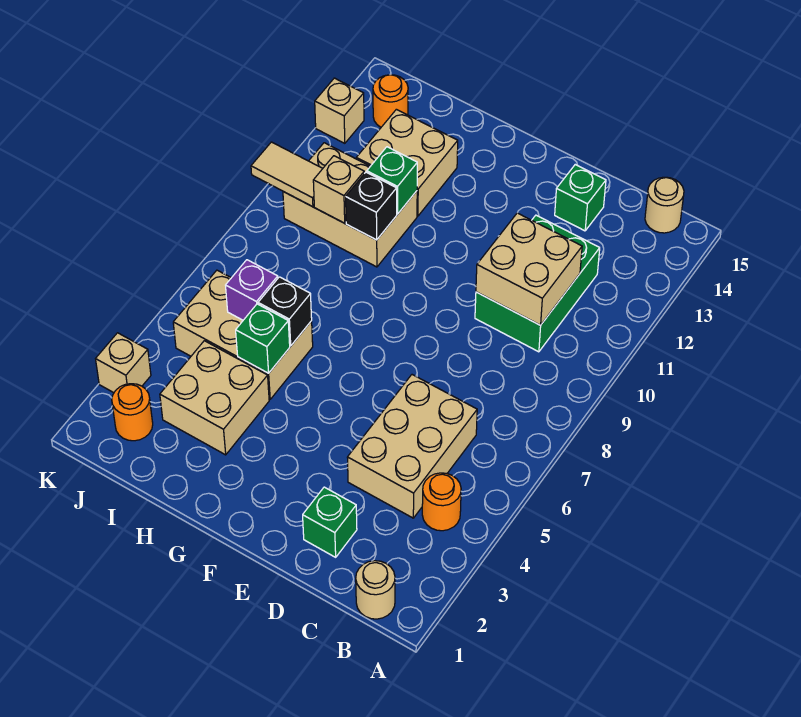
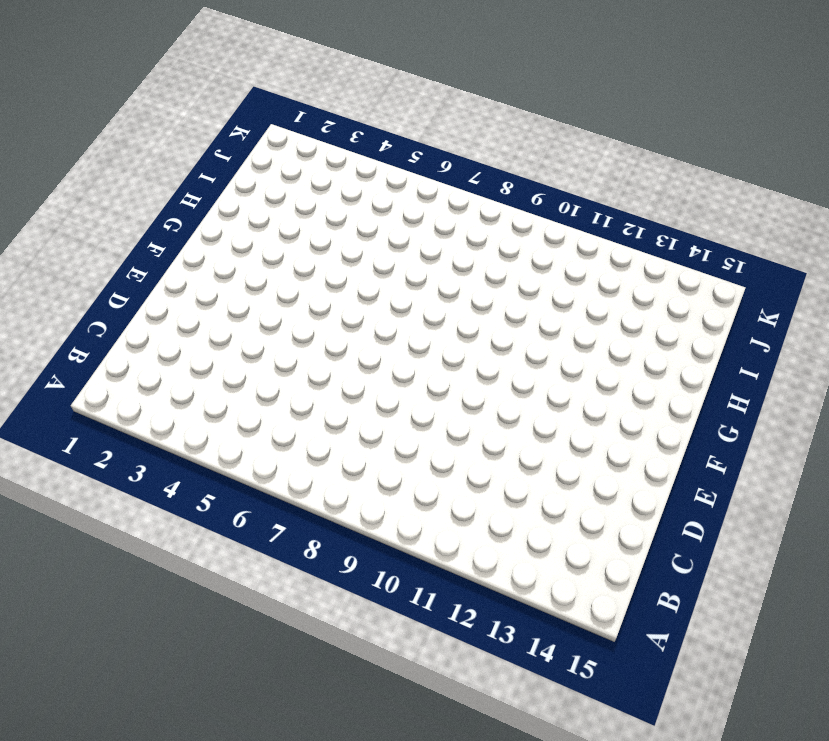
none -> tan 1x1 round brick [356,561,395,619]
none -> orange 1x1 round brick [422,473,461,531]
none -> tan 1x1 round brick [645,177,684,233]

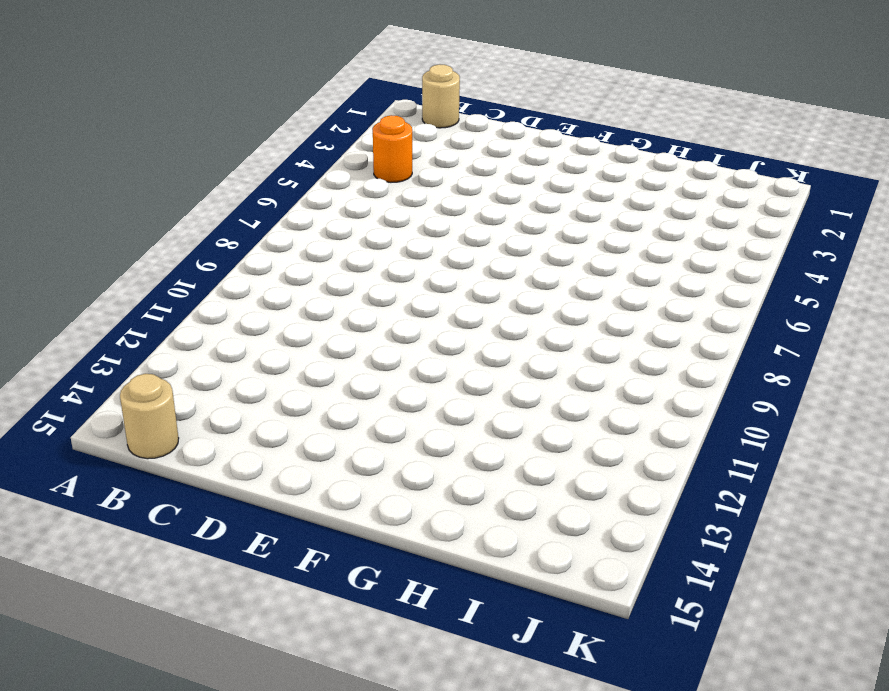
none -> tan 2x3 brick [347,375,477,518]
none -> green 2x3 brick [475,215,600,352]
none -> green 1x1 brick [303,487,357,557]

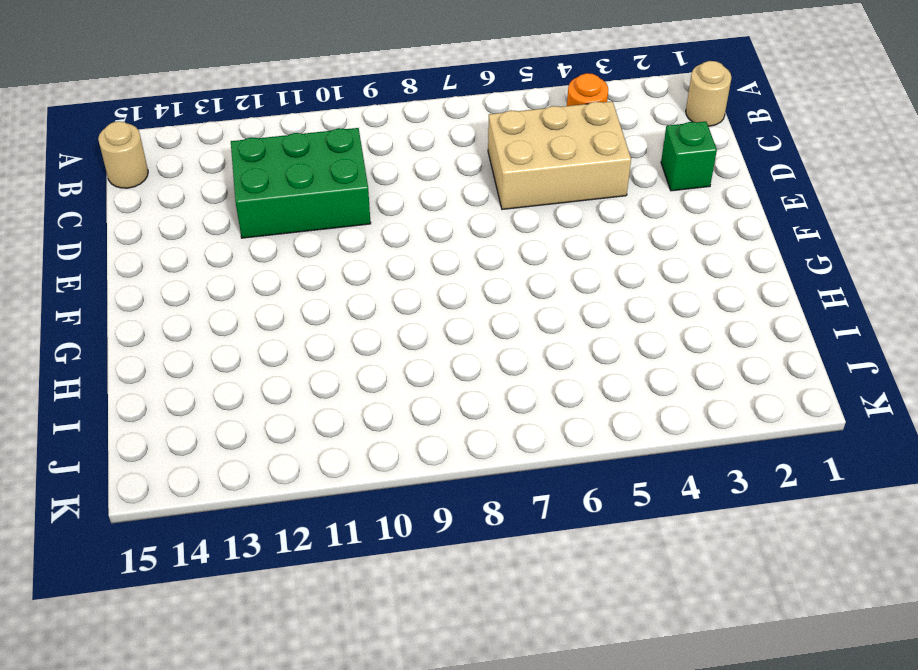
none -> green 1x1 brick [555,165,606,231]
none -> tan 2x2 brick [160,341,269,455]
none -> tan 2x3 brick [173,270,313,399]

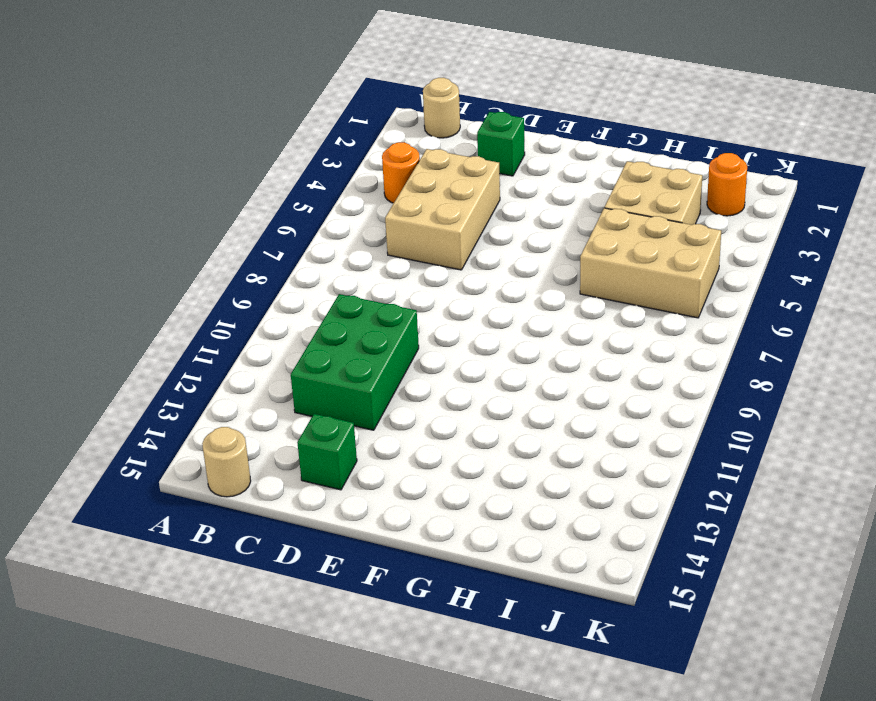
none -> tan 2x3 brick [283,143,417,267]
none -> tan 2x2 brick [356,109,458,216]
none -> orange 1x1 round brick [373,75,408,127]

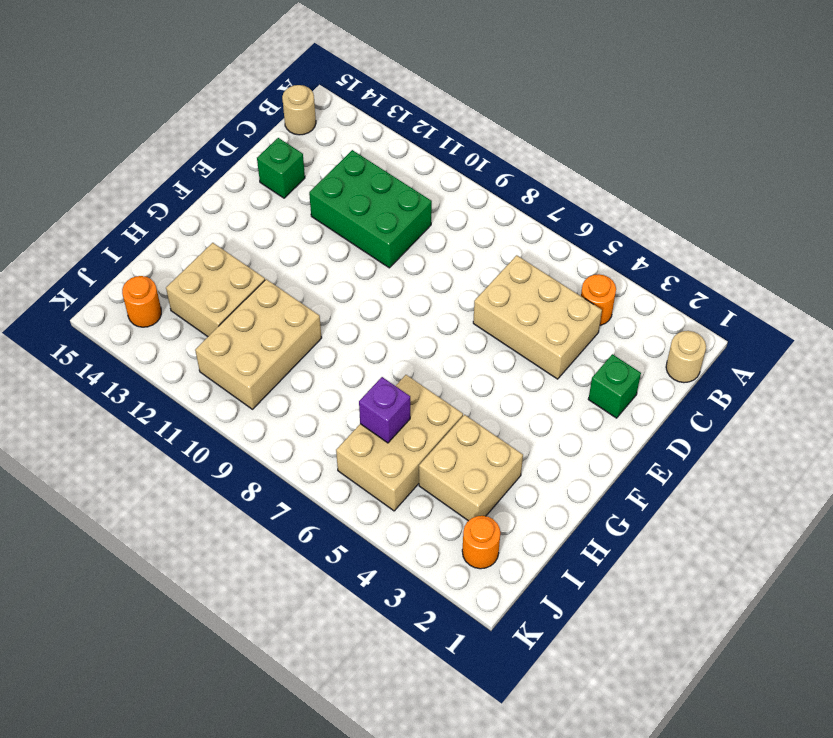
none -> tan 1x1 brick [96,333,151,393]
none -> tan 1x1 brick [315,78,364,143]
none -> tan 2x2 brick [476,213,582,325]

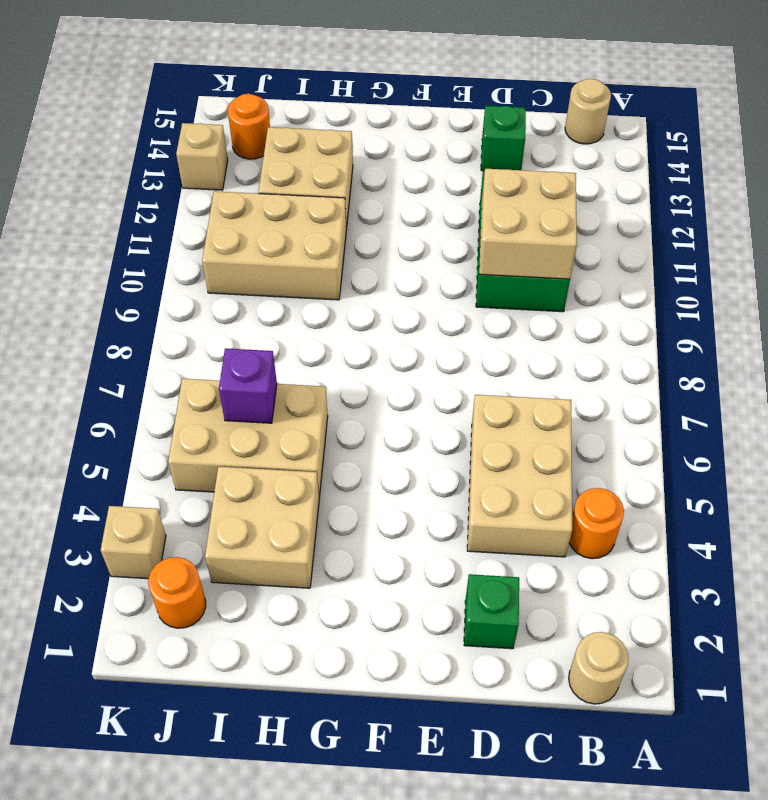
none -> green 1x1 brick [236,304,290,373]
none -> black 1x1 brick [258,277,312,346]
none -> black 1x1 brick [346,172,397,240]

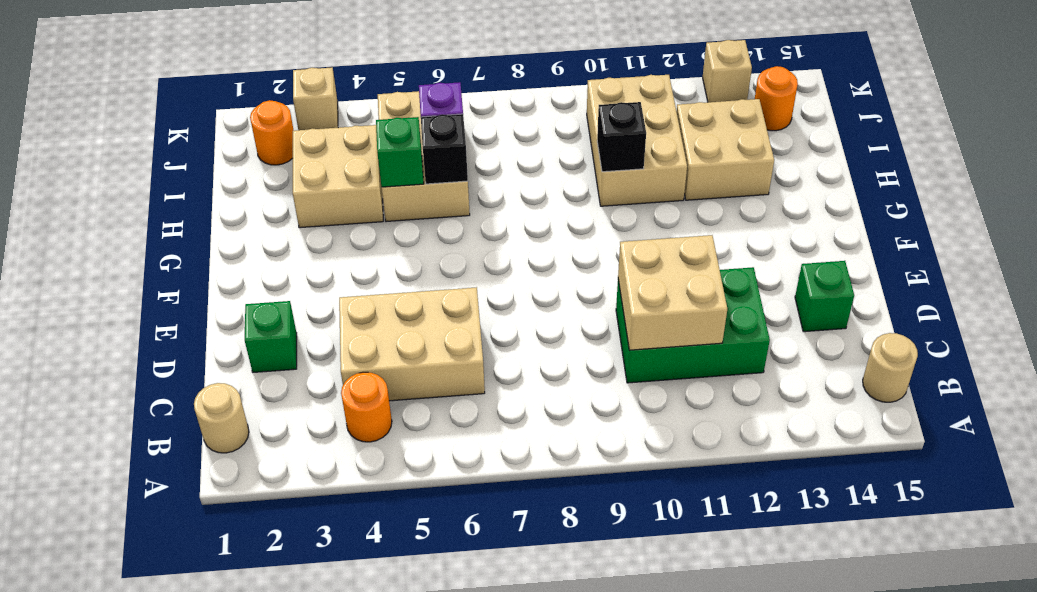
none -> green 1x1 brick [367,147,417,214]
none -> tan 1x1 brick [313,156,364,223]
none -> tan 1x2 tile [251,142,323,207]

